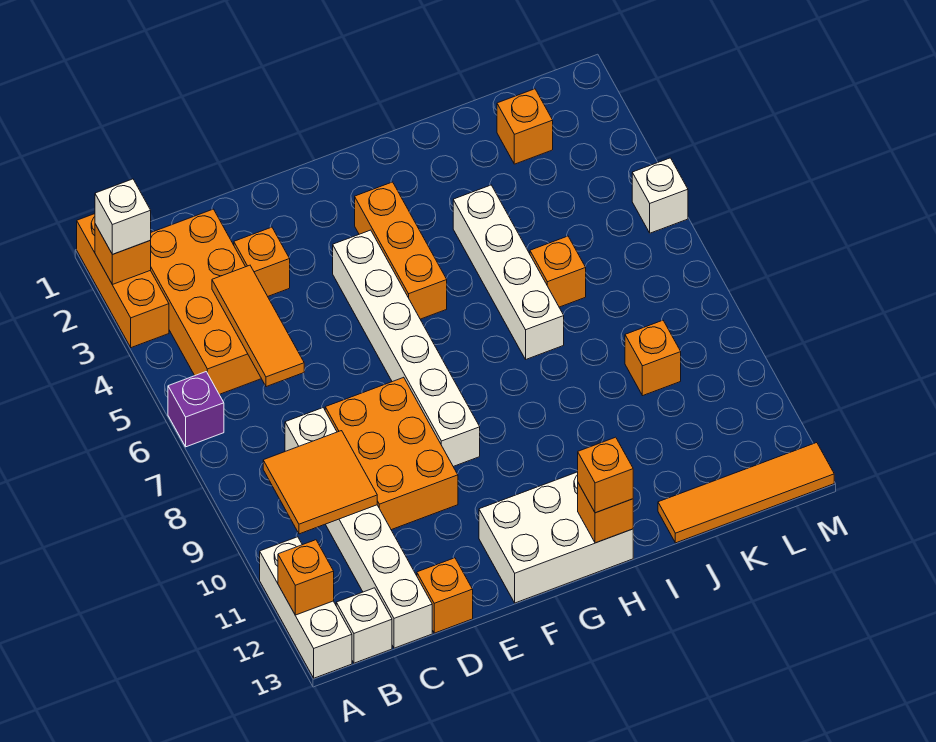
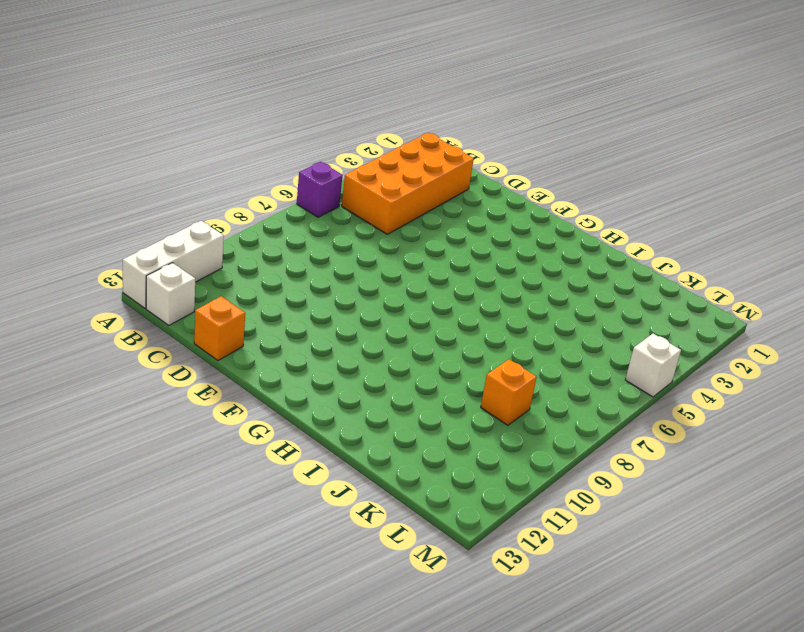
none -> orange 1x3 brick [77,214,169,348]
none -> white 1x6 brick [285,408,432,648]
none -> orange 1x1 brick [234,227,290,296]

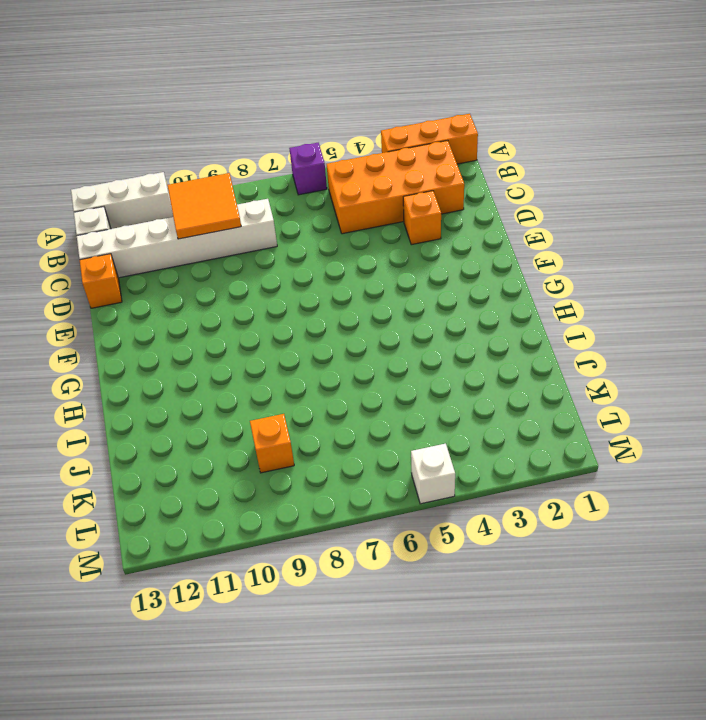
none -> orange 2x3 brick [325,377,458,530]
none -> white 1x6 brick [333,230,480,467]
none -> white 2x3 brick [479,472,633,603]

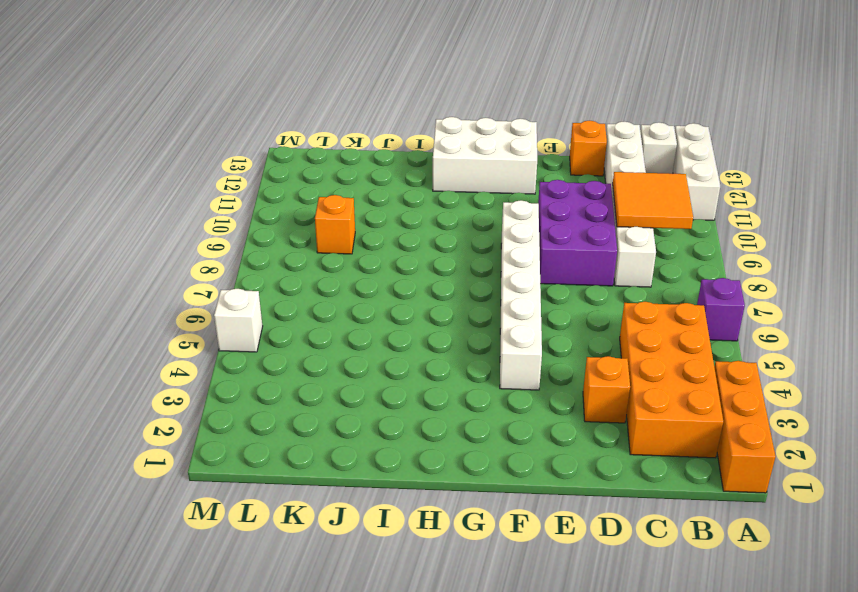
purple 2x3 brick [538,180,617,286] -> orange 2x3 brick [325,377,458,530]
none -> orange 1x3 brick [355,182,447,319]
none -> white 1x4 brick [453,185,564,359]
none -> orange 1x1 brick [530,236,586,307]

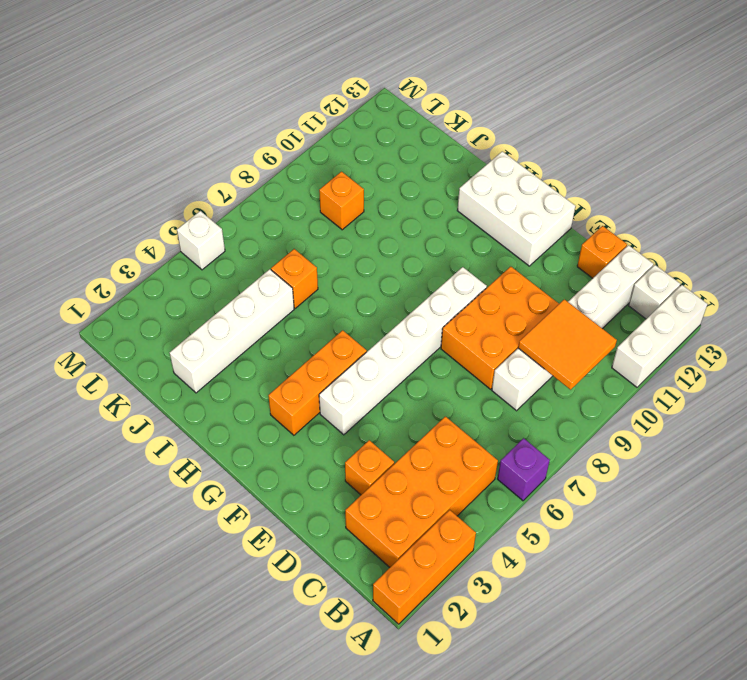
white 1x4 brick [170,269,294,393] -> white 1x4 brick moved to [453,185,564,359]
none -> orange 1x4 tile [658,443,834,543]
none -> orange 1x1 brick [497,89,553,164]
none -> orange 1x1 brick [95,224,151,284]

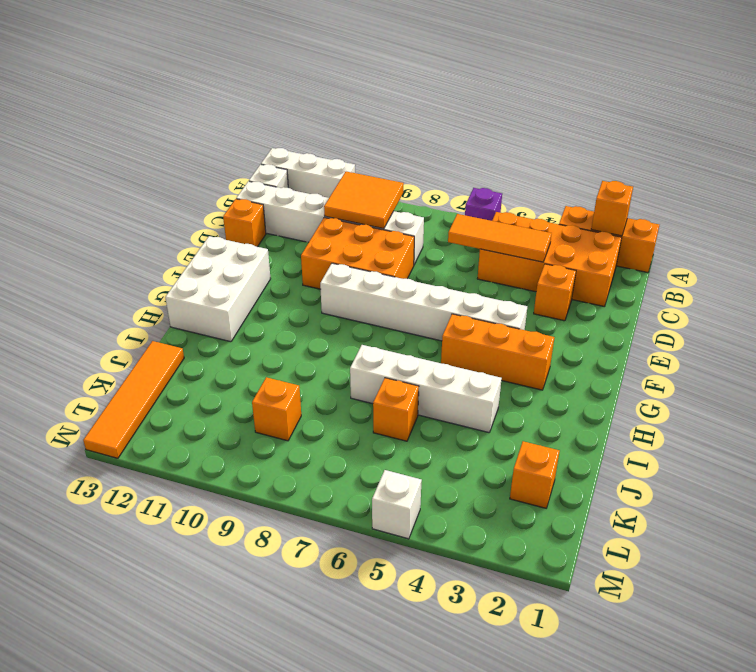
none -> orange 1x1 brick [278,540,334,615]
none -> orange 1x1 brick [578,483,633,543]
none -> white 1x1 brick [95,179,151,254]

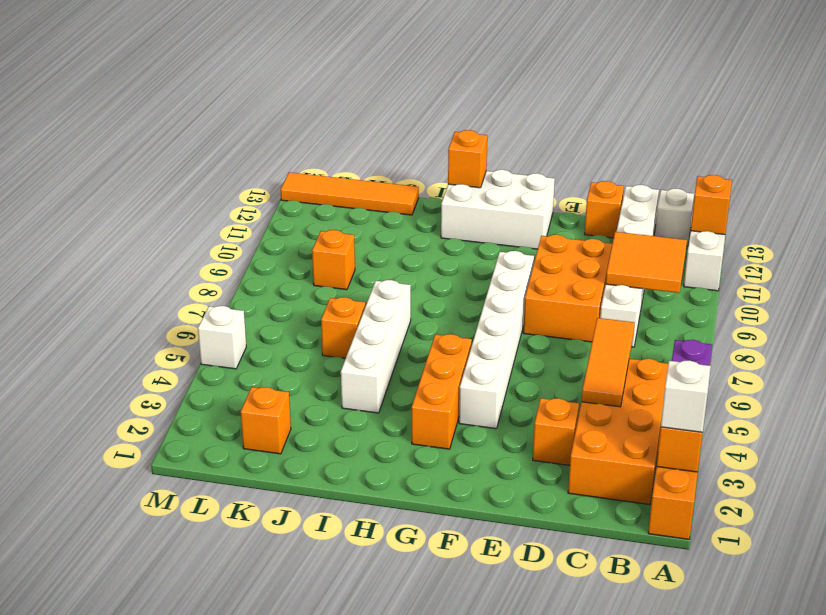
none -> orange 1x1 brick [578,437,633,513]

